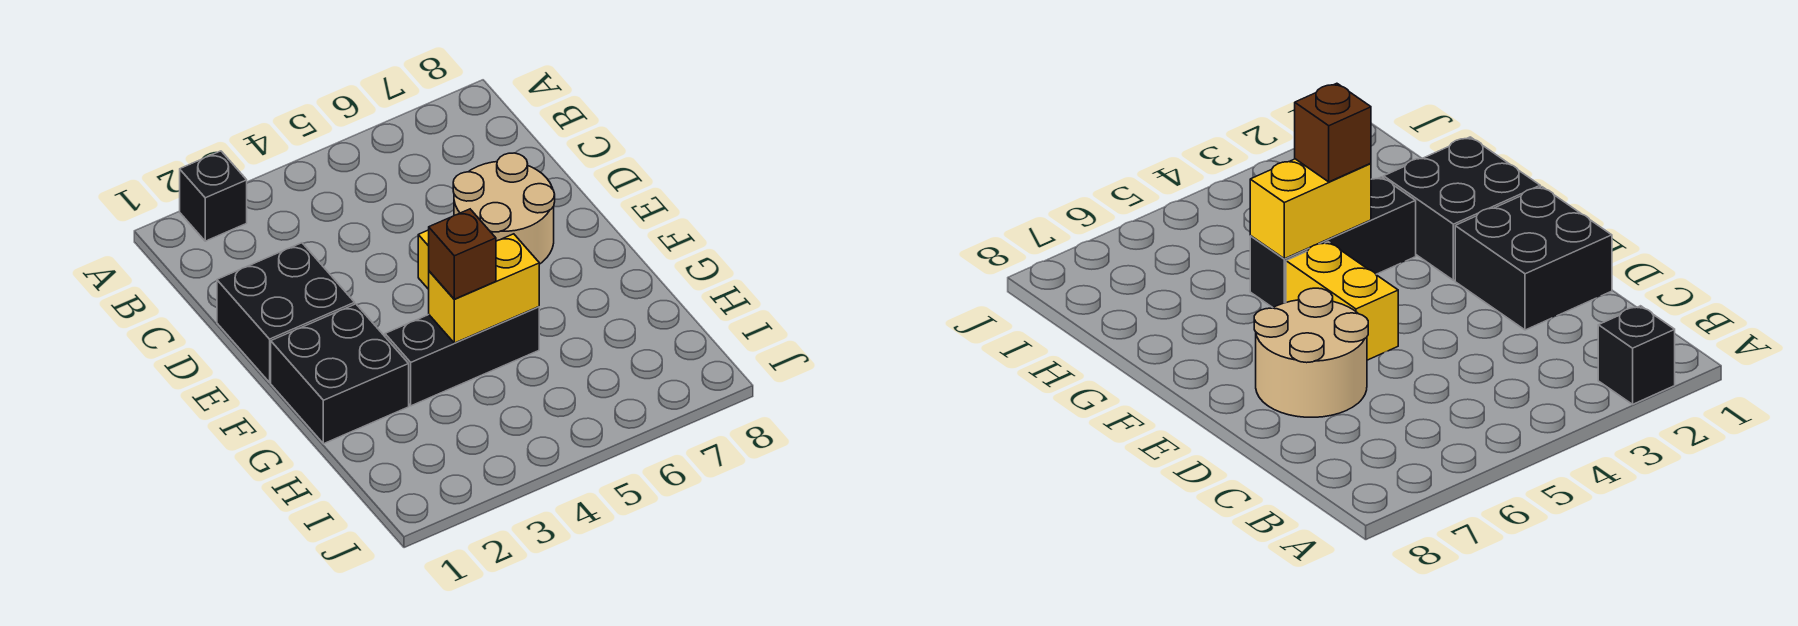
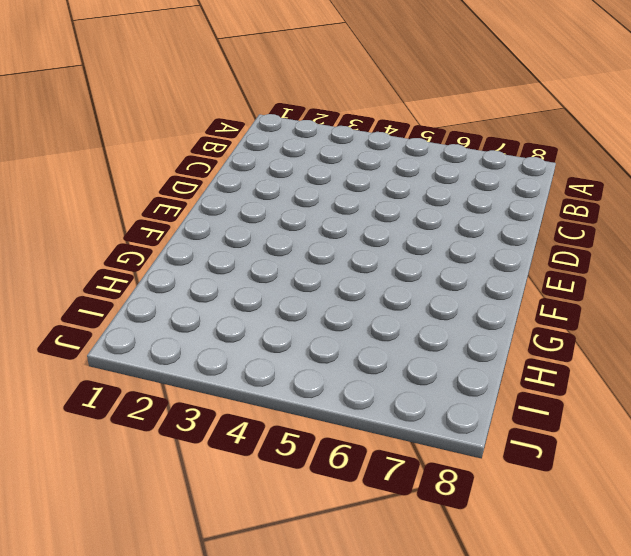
none -> black 1x1 brick [180,151,247,241]
none -> black 2x2 brick [217,243,355,382]

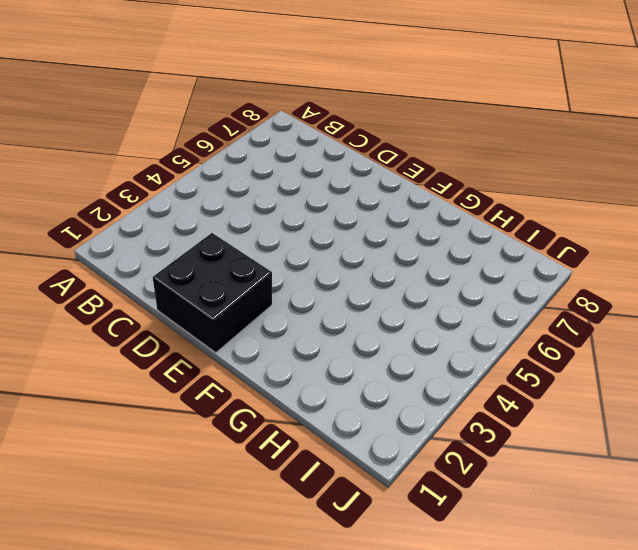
none -> black 1x1 brick [180,151,247,241]
none -> tan 2x2 round brick [453,153,555,264]

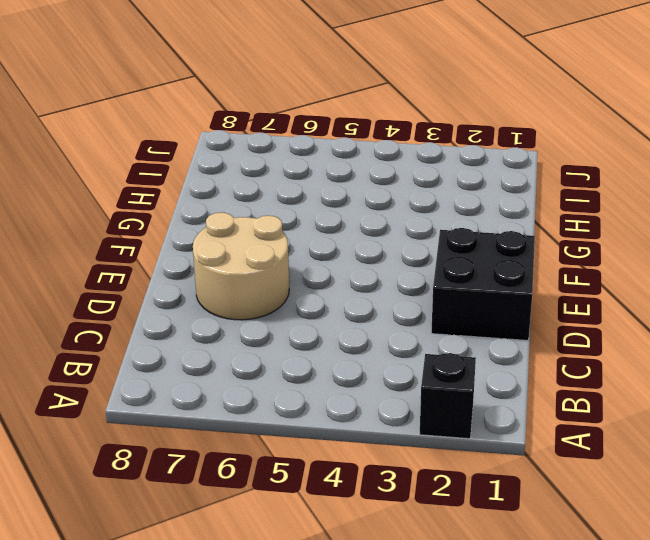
none -> yellow 1x2 brick [1286,242,1398,360]
none -> black 2x2 brick [271,304,409,444]

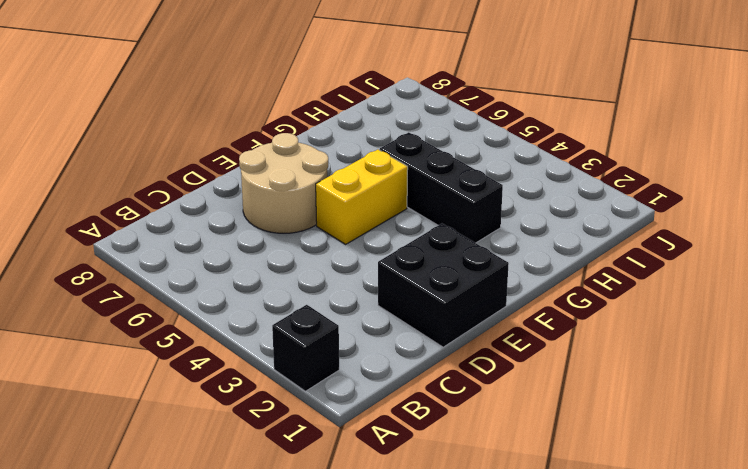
none -> black 2x2 brick [271,304,409,444]
none -> yellow 1x2 brick [429,234,539,343]

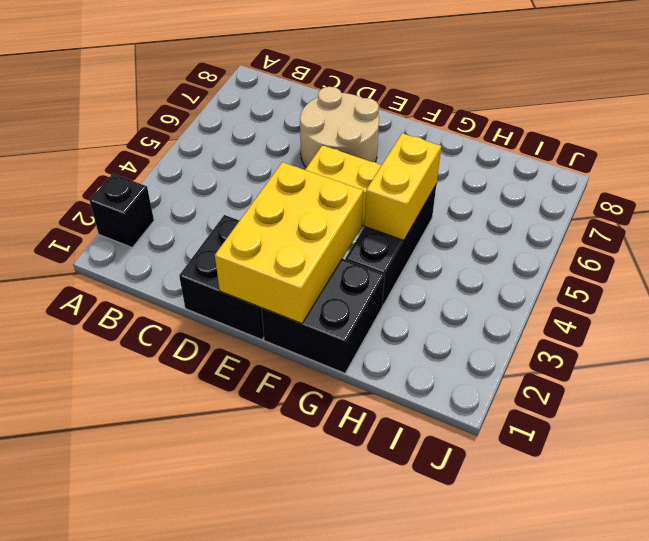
yellow 2x3 brick [215,162,363,324] -> none
none -> brown 1x1 brick [429,209,496,299]

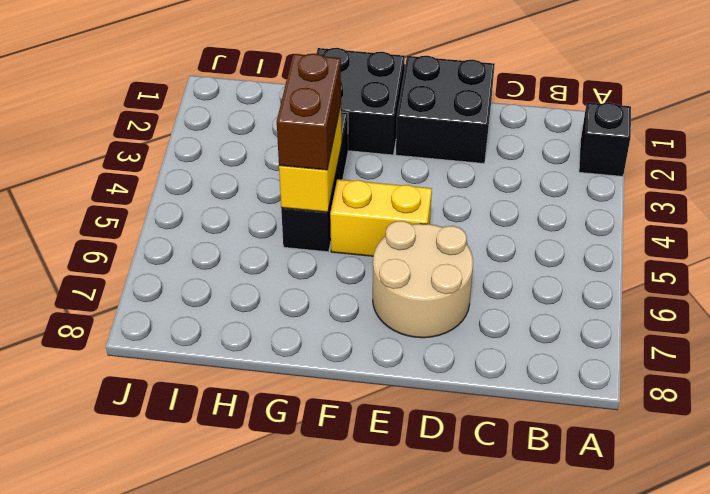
brown 1x2 brick [277,54,341,170] -> brown 1x1 brick [429,209,496,299]

